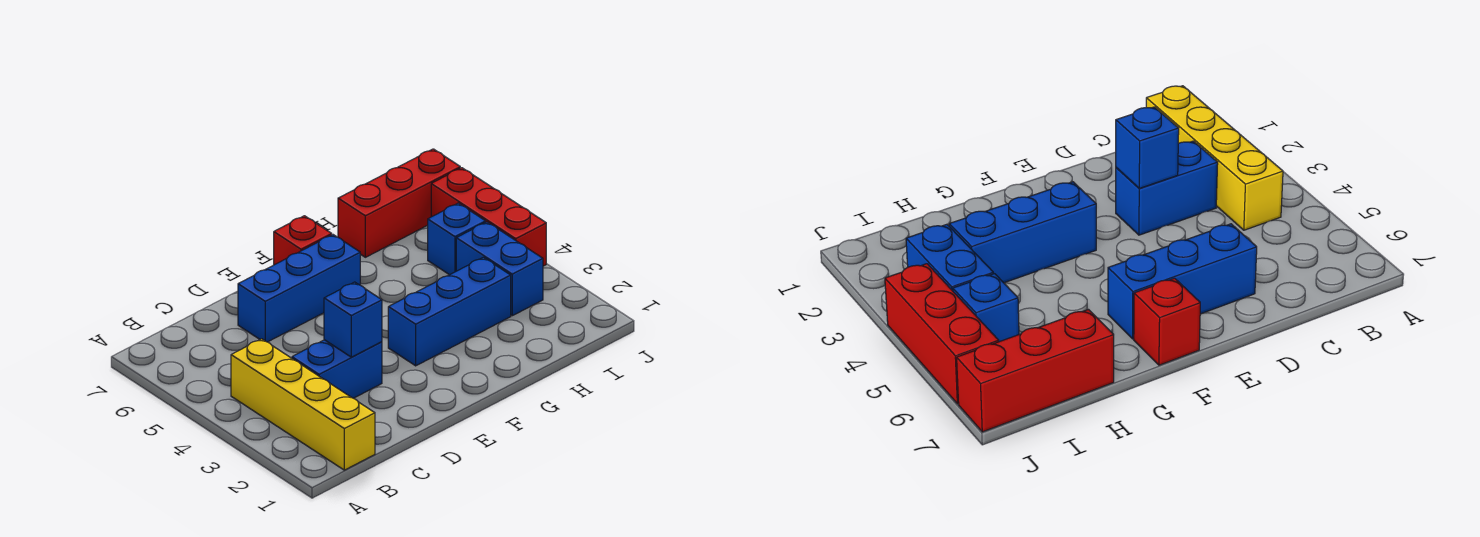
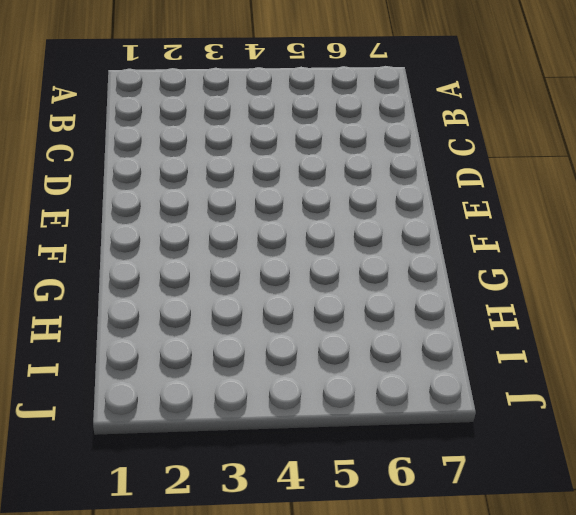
none -> yellow 1x4 brick [231,339,375,470]
none -> blue 1x2 brick [292,340,382,398]

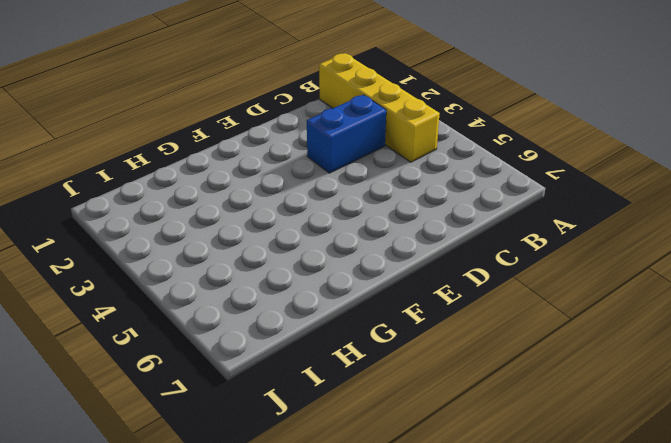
none -> blue 1x3 brick [238,235,360,342]
none -> blue 1x3 brick [388,257,511,366]

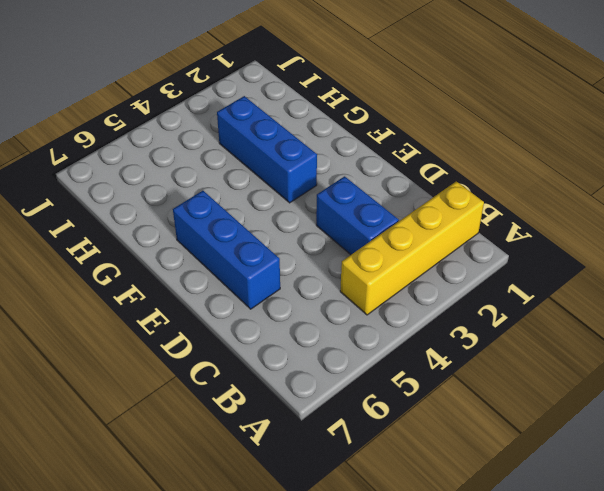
none -> red 1x1 brick [274,216,332,265]
none -> red 1x3 brick [338,149,460,257]

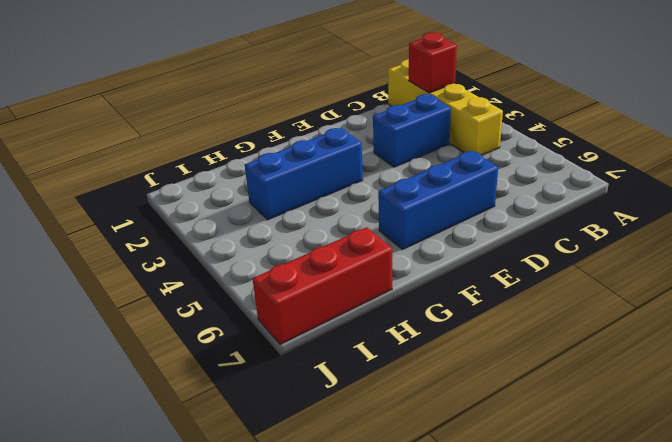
red 1x1 brick [409,33,457,93] -> red 1x1 brick moved to [274,216,332,265]
none -> blue 1x2 brick [456,222,543,316]
none -> blue 1x1 brick [428,203,486,275]

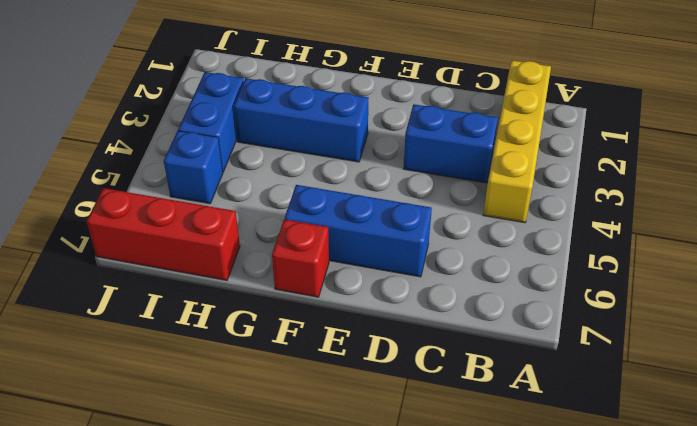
none -> red 1x3 brick [431,168,546,266]
none -> blue 1x1 brick [324,282,382,357]

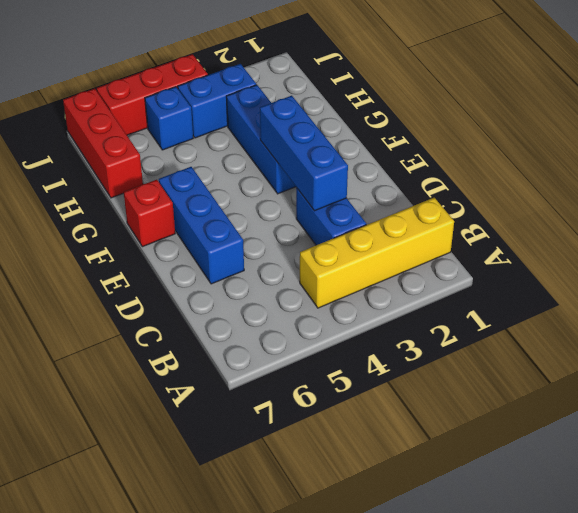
blue 1x3 brick [260,96,348,211] -> blue 1x1 brick [324,282,382,357]

